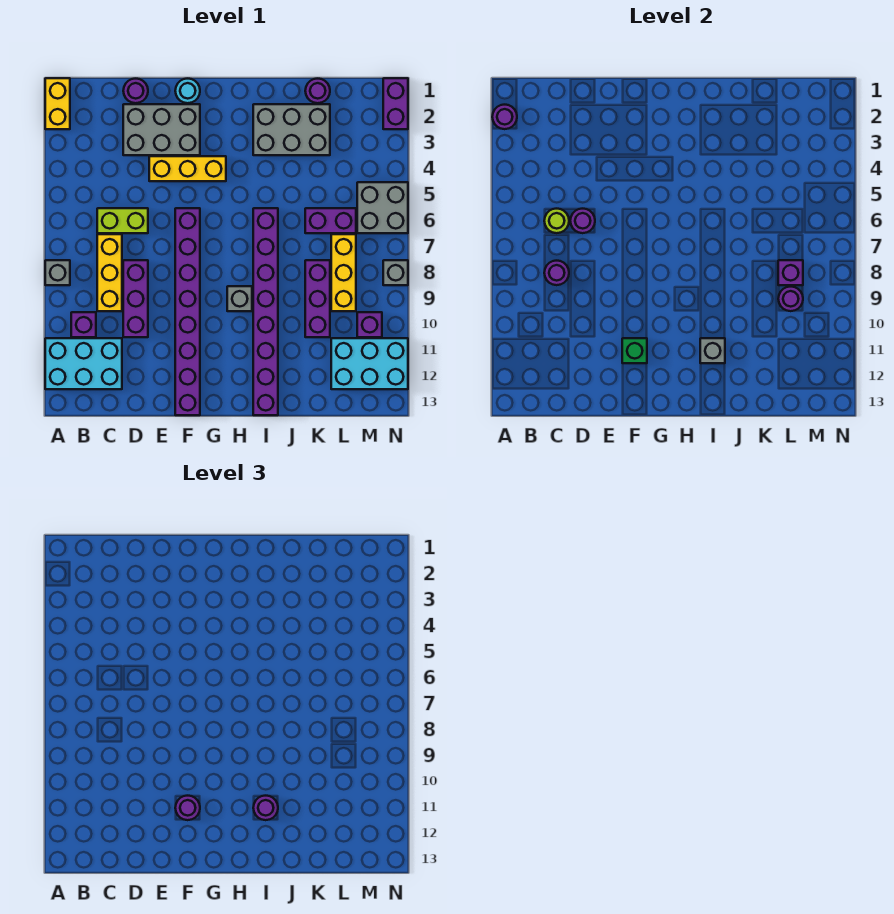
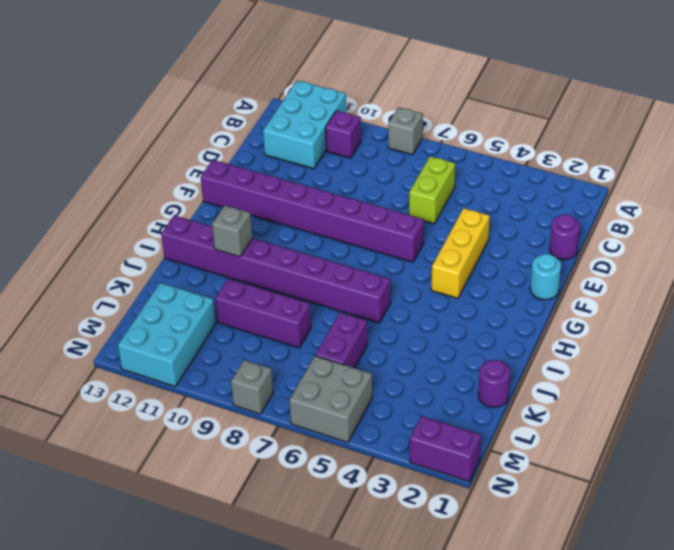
none -> yellow 1x2 brick [45,78,70,129]
none -> yellow 1x3 brick [97,234,122,311]
none -> grey 2x3 brick [123,104,200,155]
none -> purple 1x3 brick [123,260,148,337]

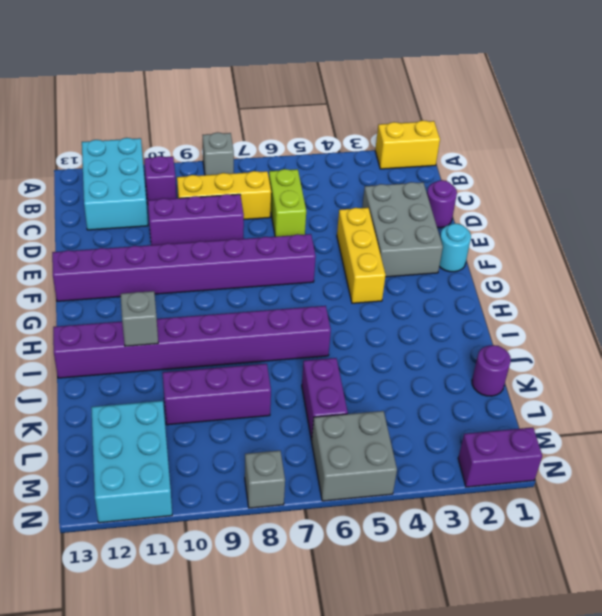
none -> grey 1x1 brick [227,286,252,311]
none -> grey 2x3 brick [253,104,330,155]
none -> yellow 1x3 brick [331,234,356,311]
none -> purple 1x1 brick [357,312,382,337]

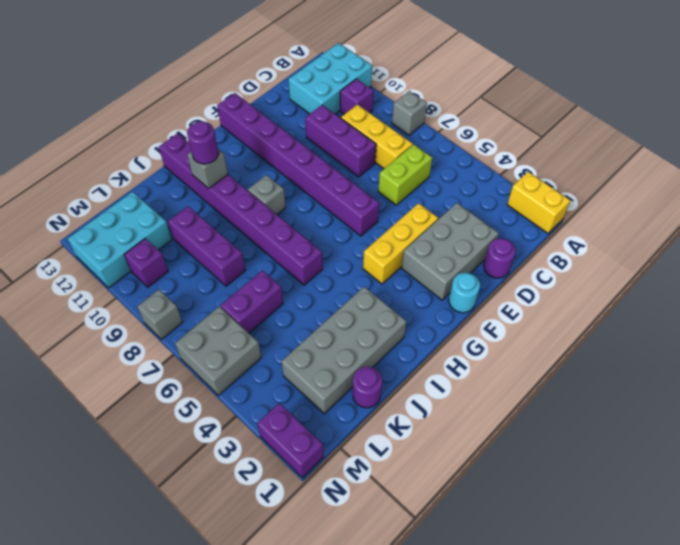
grey 2x4 brick [281,287,406,414] -> grey 2x3 brick [253,104,330,155]
none -> yellow 1x3 brick [331,234,356,311]
none -> purple 1x1 round brick [492,105,517,129]
none -> lime 1x1 round brick [544,209,569,233]
none -> purple 1x1 round brick [544,261,569,285]

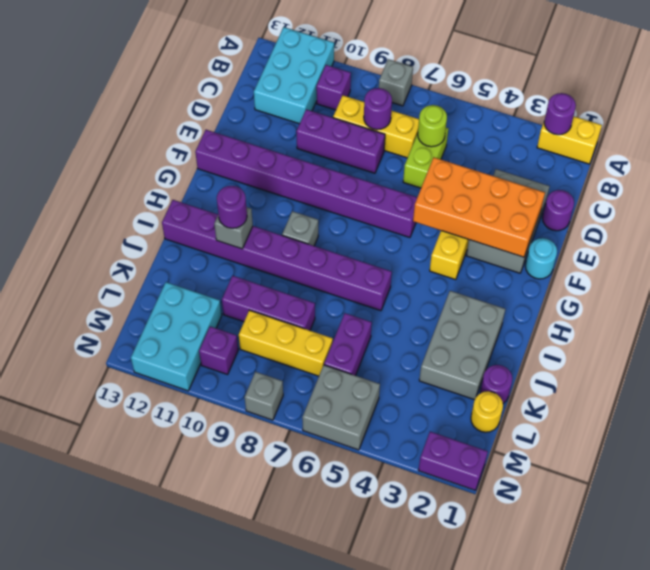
orange 2x4 brick [413,157,545,257] -> none
yellow 1x1 round brick [471,391,503,432] -> none
none -> purple 1x1 round brick [570,209,595,233]
none -> green 1x1 brick [622,338,647,363]
none -> purple 1x1 brick [778,260,803,285]
none -> purple 1x1 round brick [778,287,803,311]

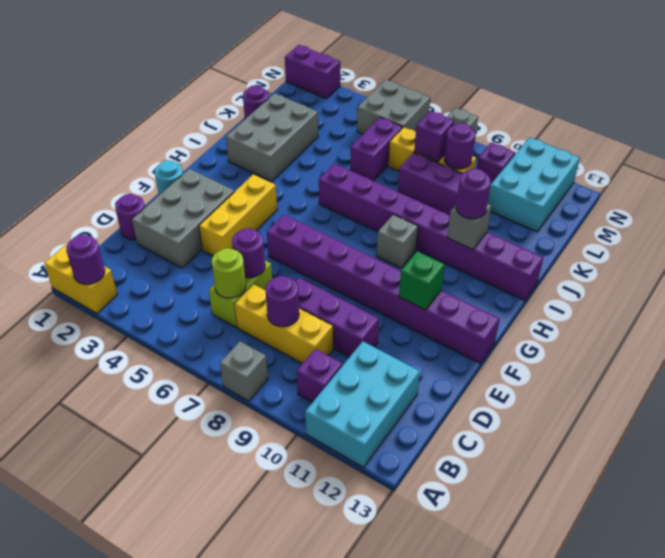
none -> purple 1x1 round brick [175,796,200,820]

